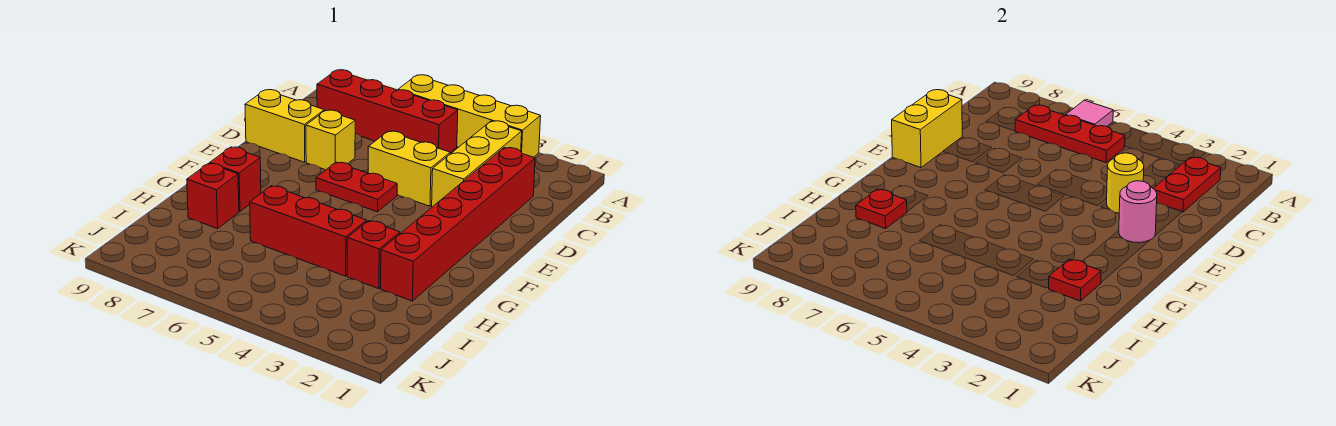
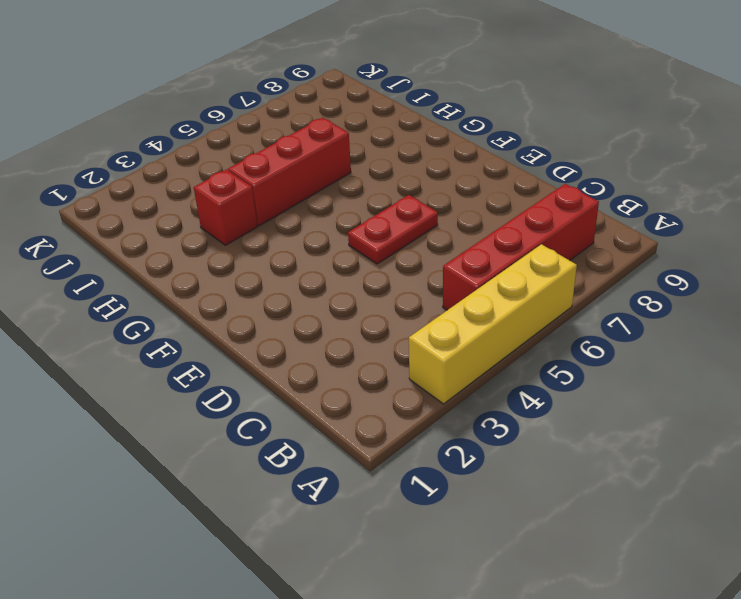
none -> yellow 1x3 brick [432,121,522,207]
none -> red 1x6 brick [381,148,535,301]
none -> yellow 1x2 brick [368,131,450,206]

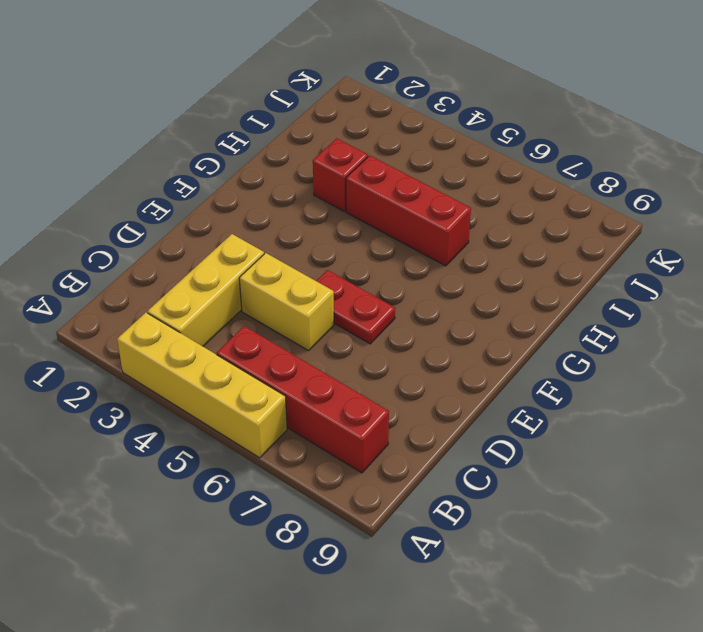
none -> red 1x6 brick [381,148,535,301]
none -> yellow 1x1 brick [306,110,355,170]
none -> yellow 1x2 brick [245,90,324,162]

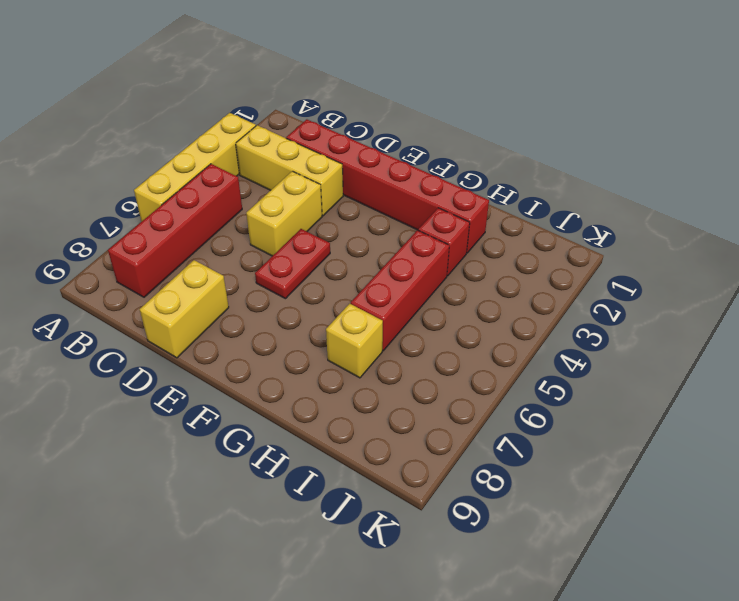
yellow 1x1 brick [326,304,383,378] -> yellow 1x1 brick moved to [306,110,355,170]
none -> red 1x1 brick [210,147,261,211]
none -> red 1x1 brick [187,163,239,229]
none -> pink 1x1 tile [1066,100,1113,126]

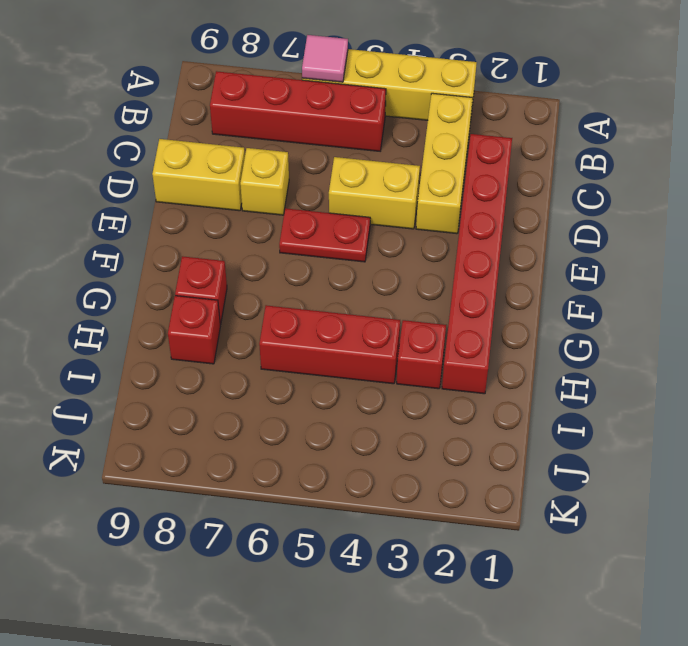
none -> red 1x2 plate [1153,157,1221,212]
none -> red 1x3 plate [1015,105,1125,163]
none -> yellow 1x1 round brick [1107,153,1144,213]

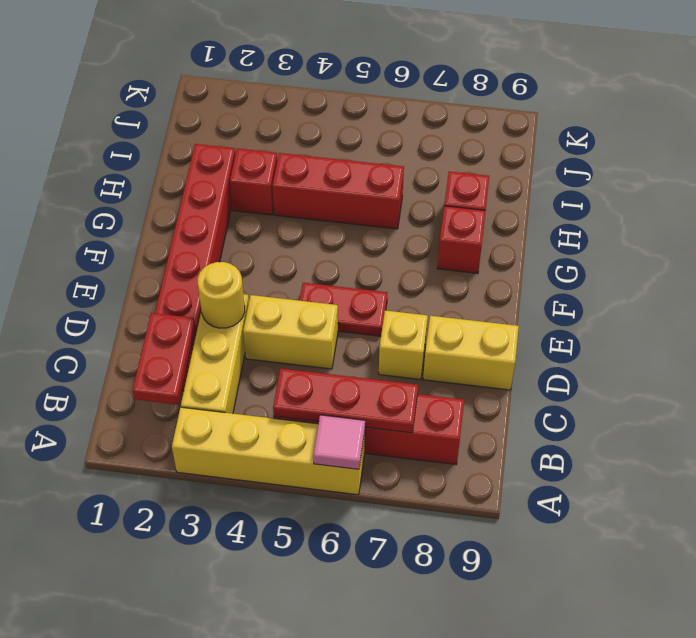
none -> yellow 1x2 brick [892,90,962,167]
none -> pink 1x1 round brick [1119,181,1157,243]
none -> red 1x1 plate [1048,259,1101,301]

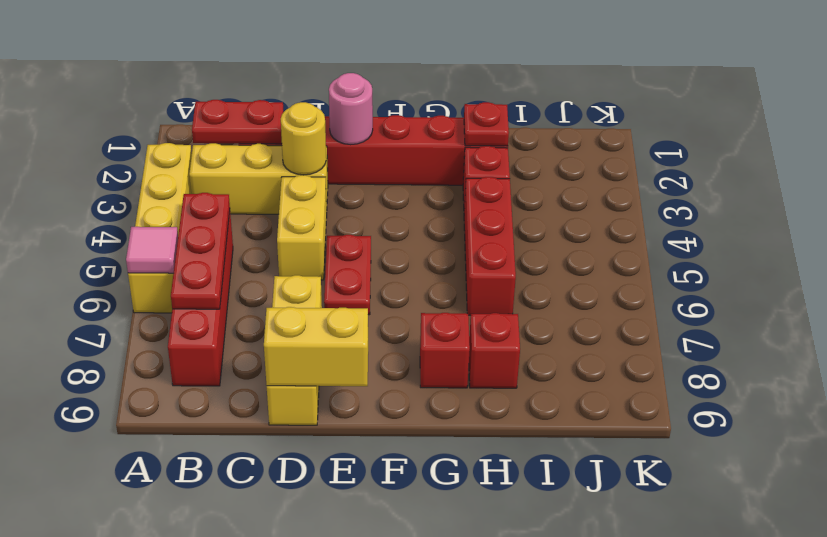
none -> red 1x1 plate [856,189,907,229]

